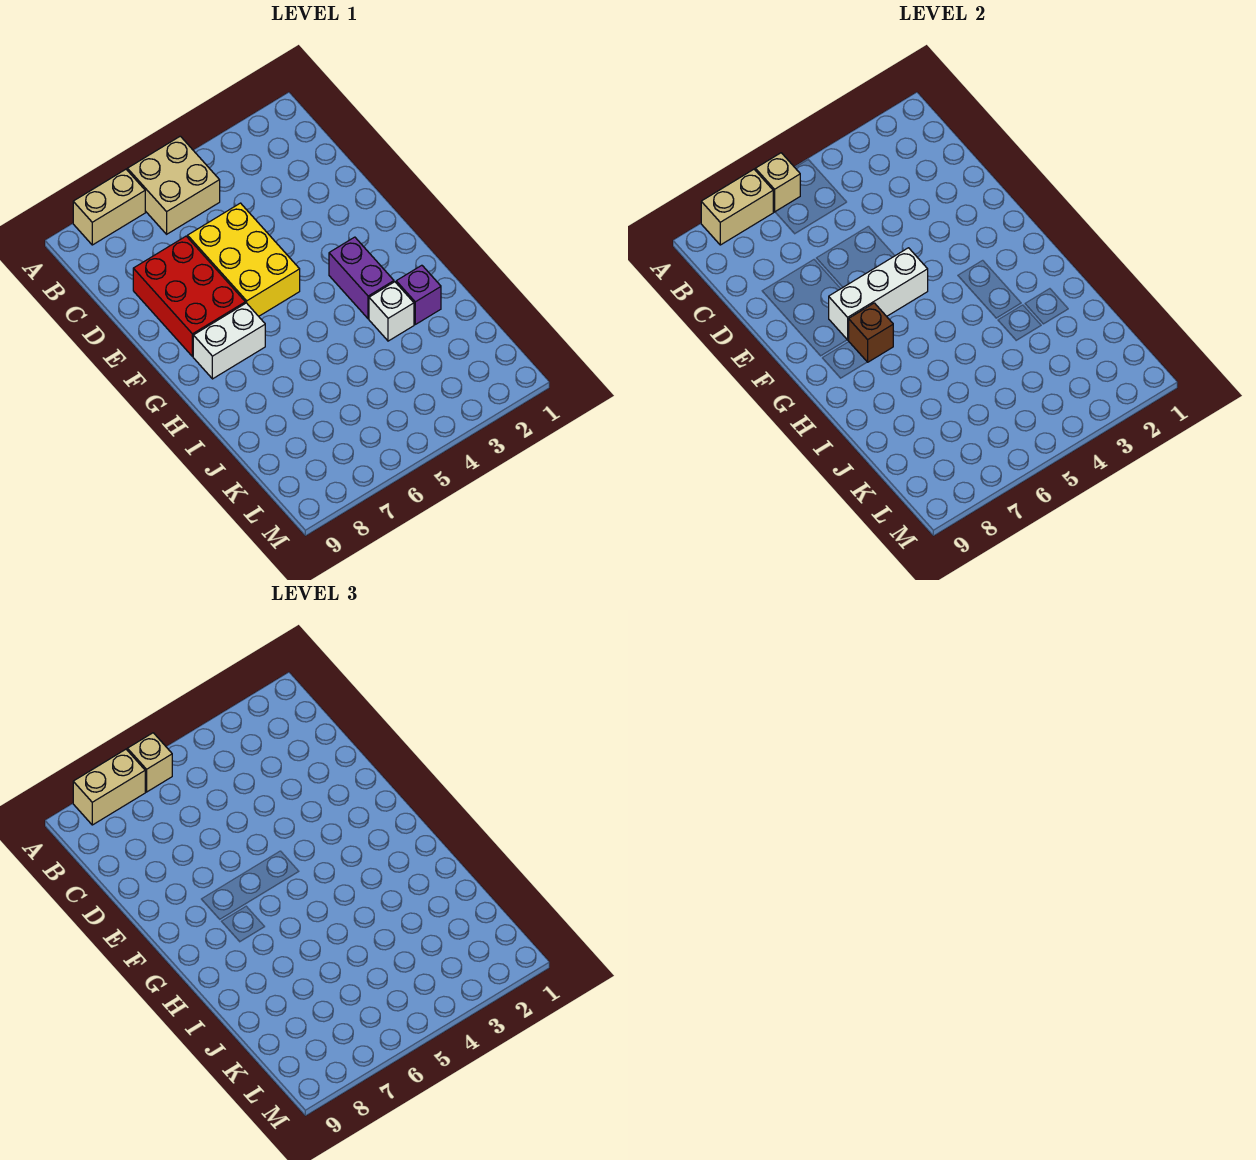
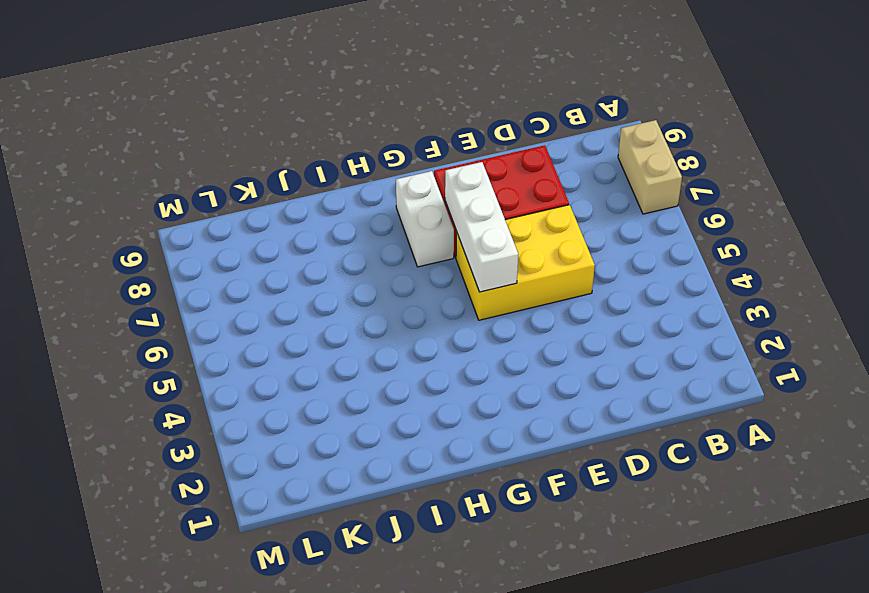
none -> tan 2x2 brick [127,136,220,234]
none -> purple 1x2 brick [329,237,394,319]
none -> purple 1x1 brick [396,265,441,324]

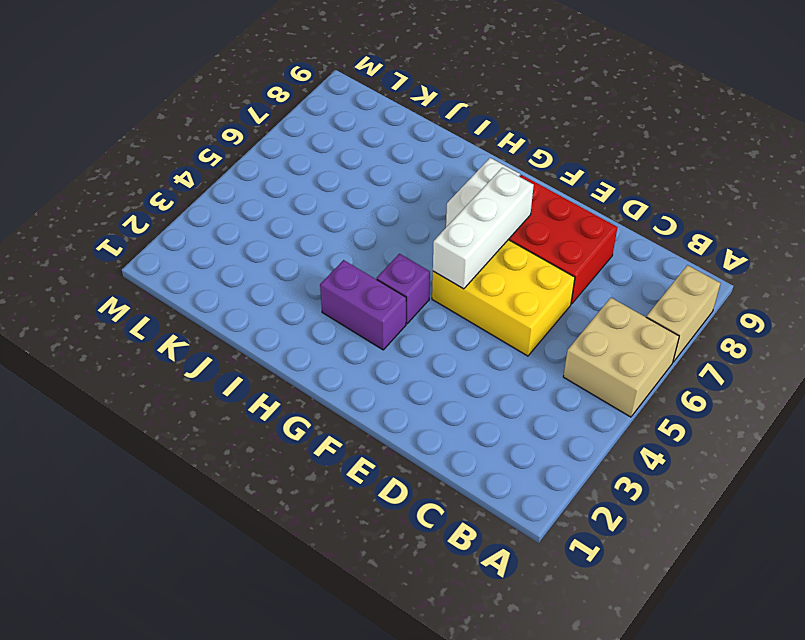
purple 1x1 brick [377,254,430,324] -> purple 1x1 brick moved to [396,265,441,324]
none -> white 1x1 brick [369,282,414,341]
none -> tan 1x1 brick [755,153,800,212]
none -> tan 1x2 brick [701,169,773,245]

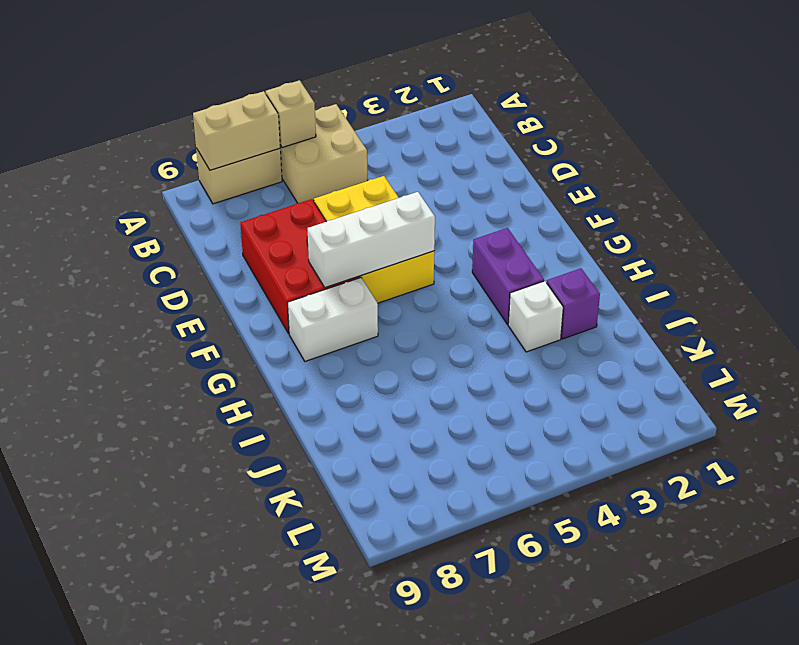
none -> brown 1x1 brick [849,303,893,362]
none -> tan 1x1 brick [127,733,172,792]
none -> tan 1x2 brick [73,749,145,825]

